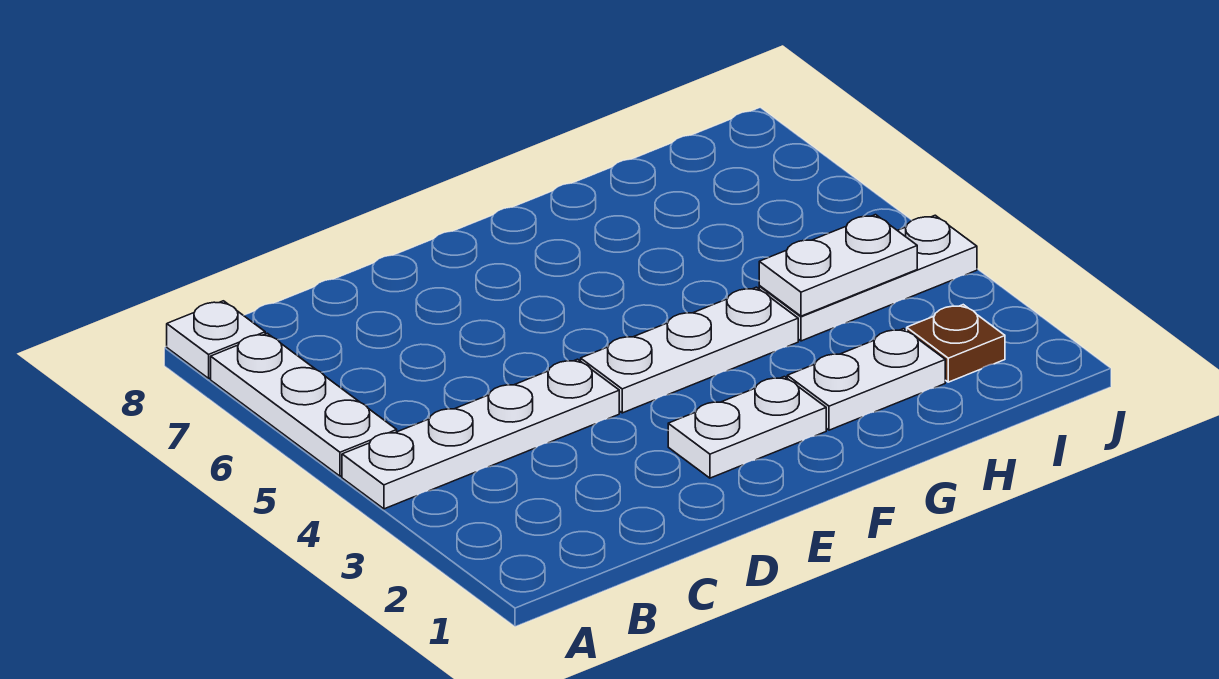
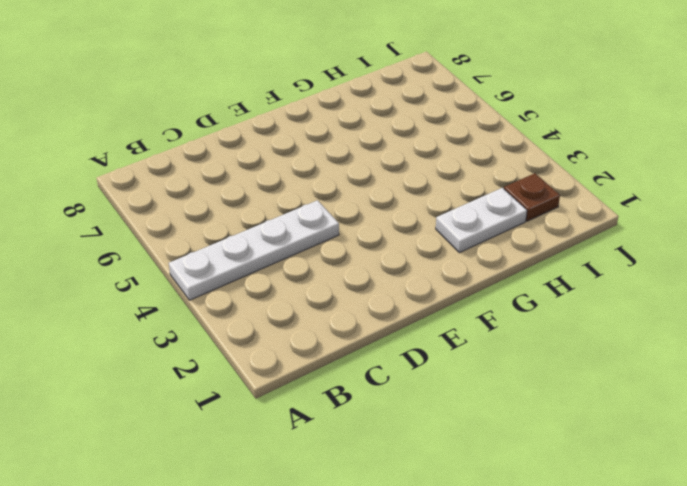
none -> white 1x3 plate [211,333,397,476]
none -> white 1x1 plate [167,301,265,378]

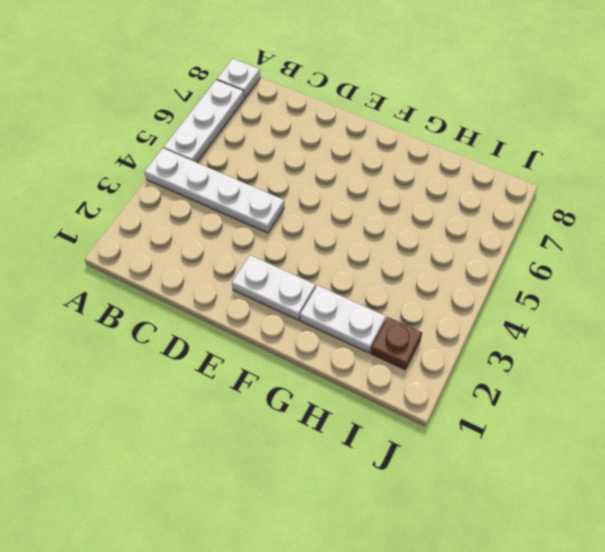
none -> white 1x3 plate [581,287,798,413]
none -> white 1x3 plate [759,215,977,341]

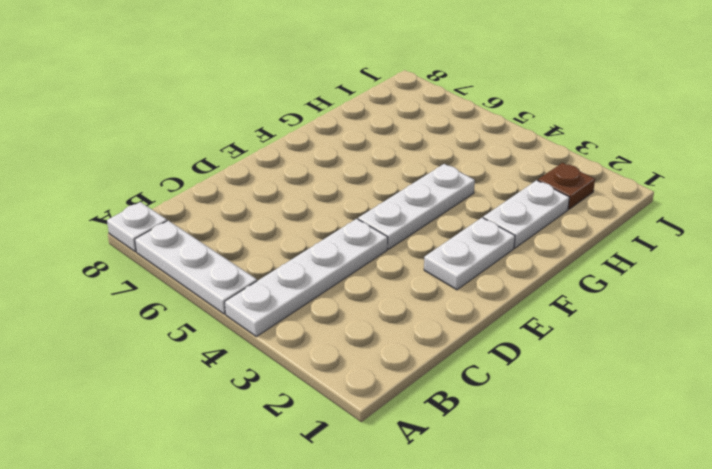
none -> white 1x3 plate [759,215,977,341]
none -> white 1x2 plate [759,215,917,316]

